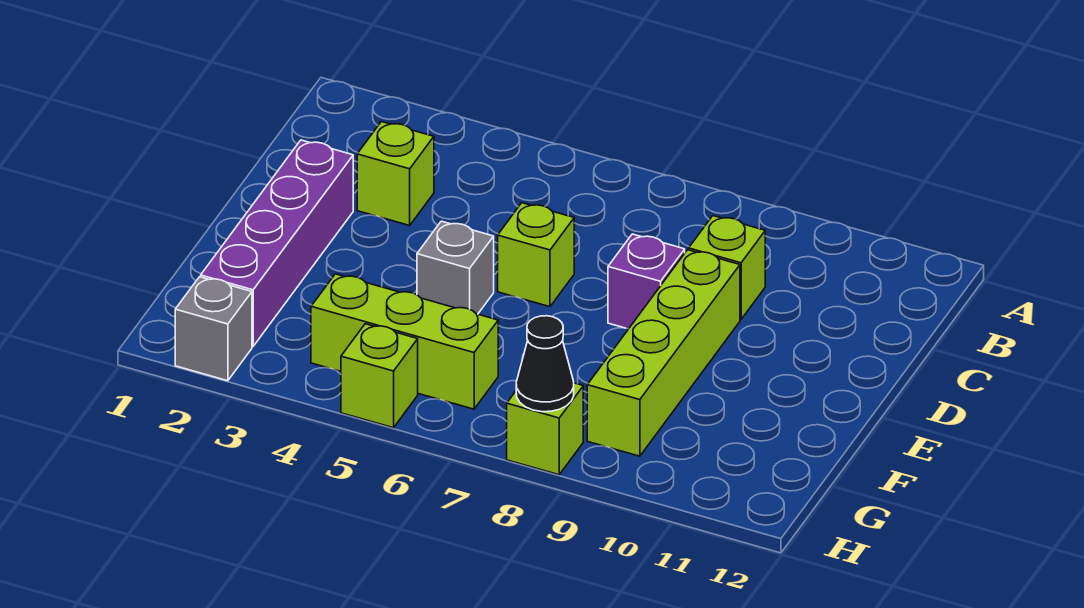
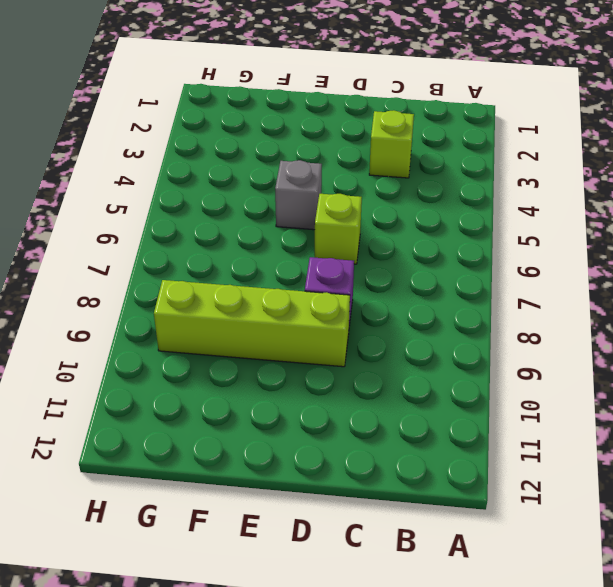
none -> lime 1x1 brick [689,216,765,319]
none -> purple 1x4 brick [201,140,353,346]
none -> lime 1x3 brick [311,274,498,409]

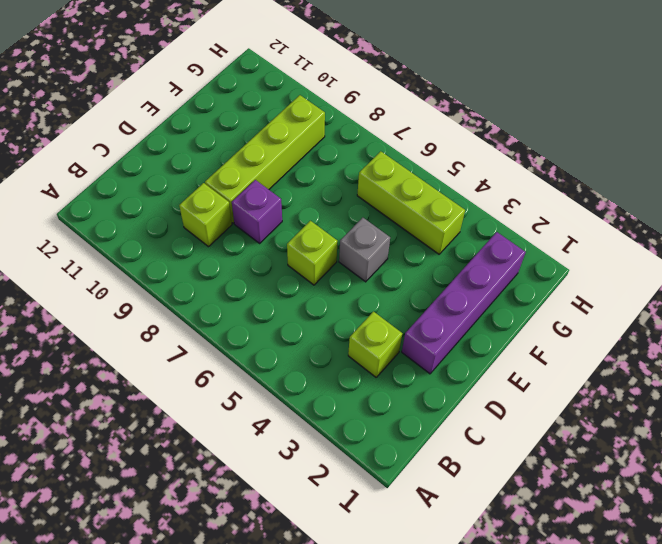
none -> grey 1x1 brick [175,277,252,381]
none -> lime 1x1 brick [341,324,418,428]
none -> lime 1x1 brick [507,383,583,475]

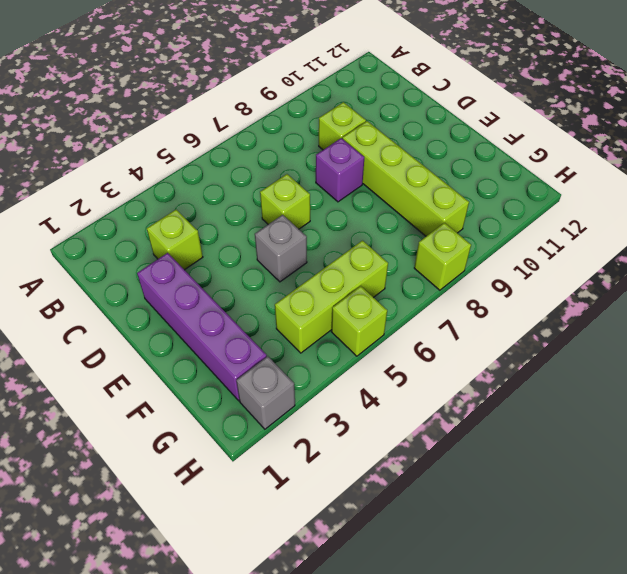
none -> black 1x1 cone [516,316,574,412]

